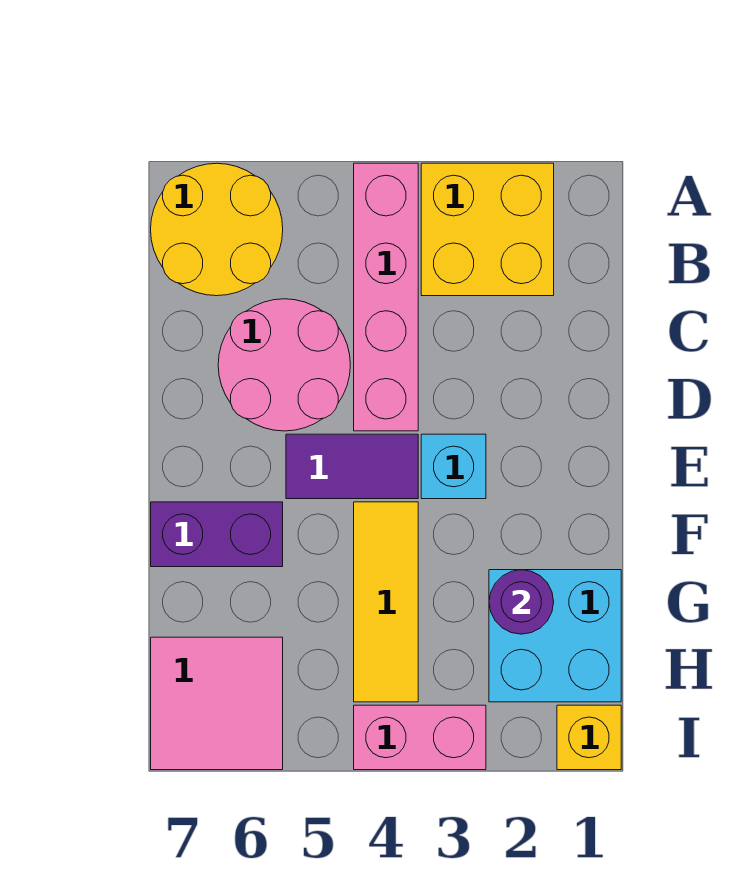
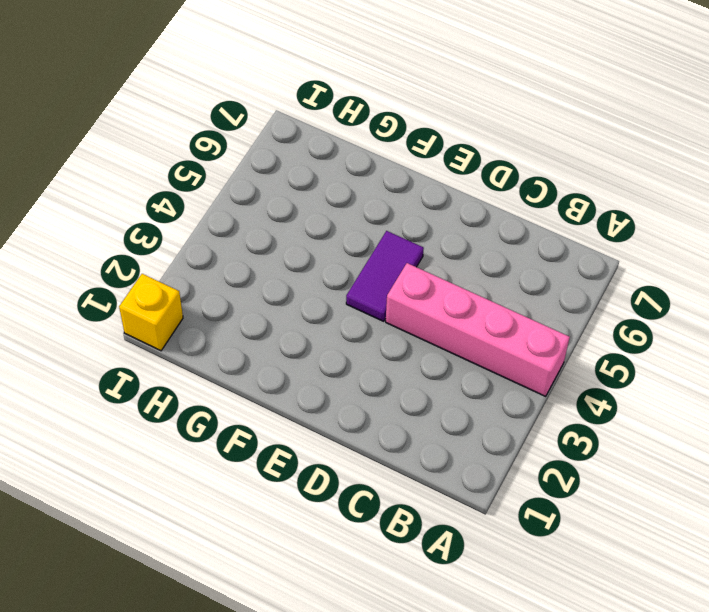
none -> yellow 2x2 brick [421,163,554,296]
none -> yellow 2x2 round brick [151,163,283,296]
none -> pink 2x2 round brick [218,299,350,431]

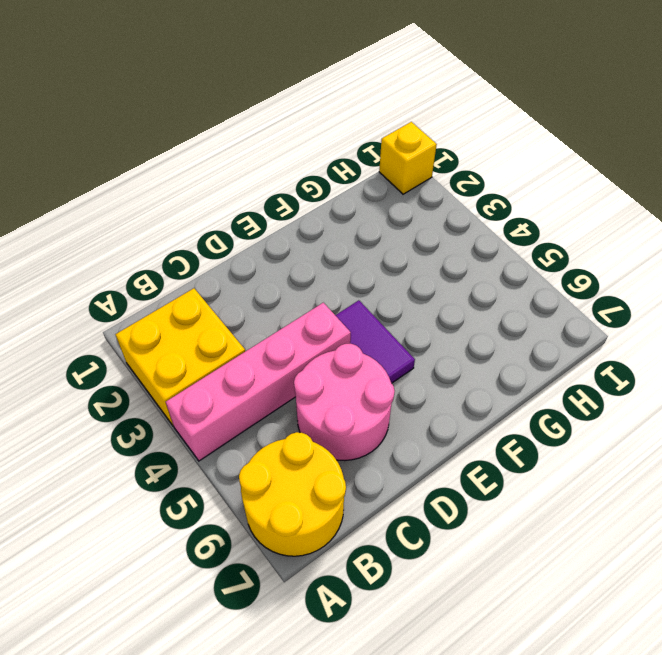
none -> cyan 1x1 brick [421,434,486,499]
none -> yellow 1x3 tile [354,502,418,702]
none -> purple 1x2 brick [151,502,283,567]

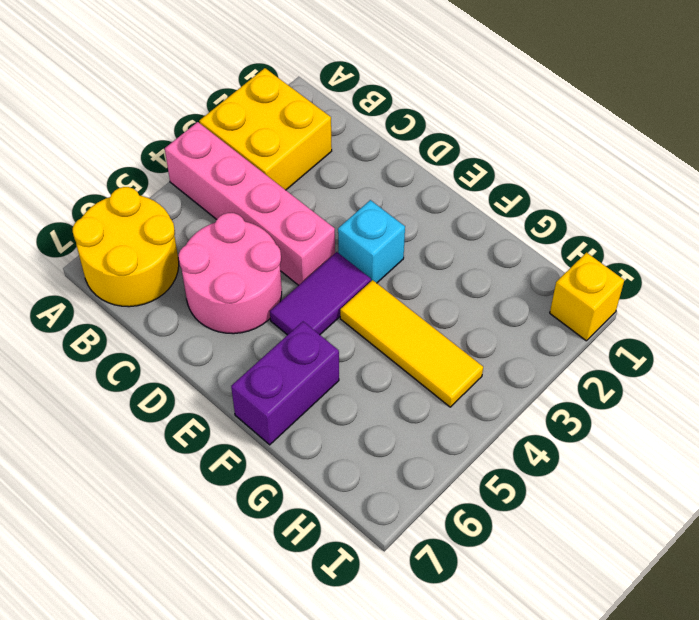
none -> cyan 2x2 brick [489,570,621,702]
none -> pink 2x2 tile [151,637,283,770]
none -> pink 1x2 brick [354,705,486,770]

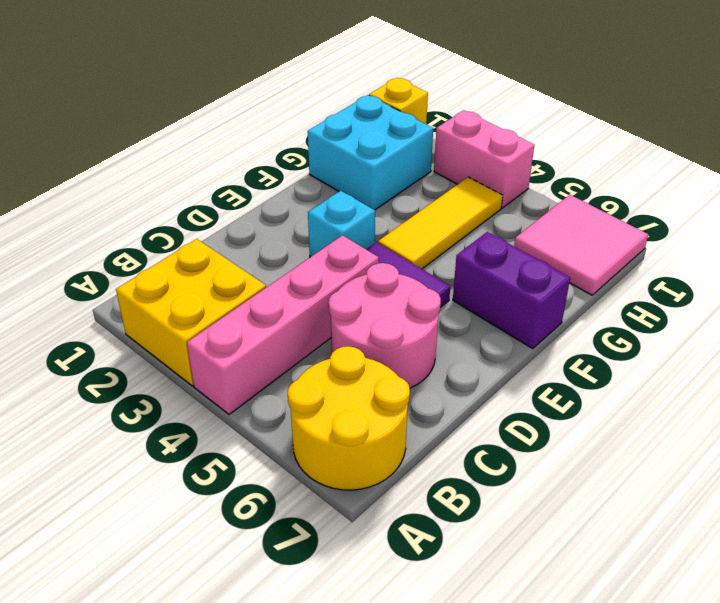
none -> purple 1x1 round brick [489,570,554,634]

